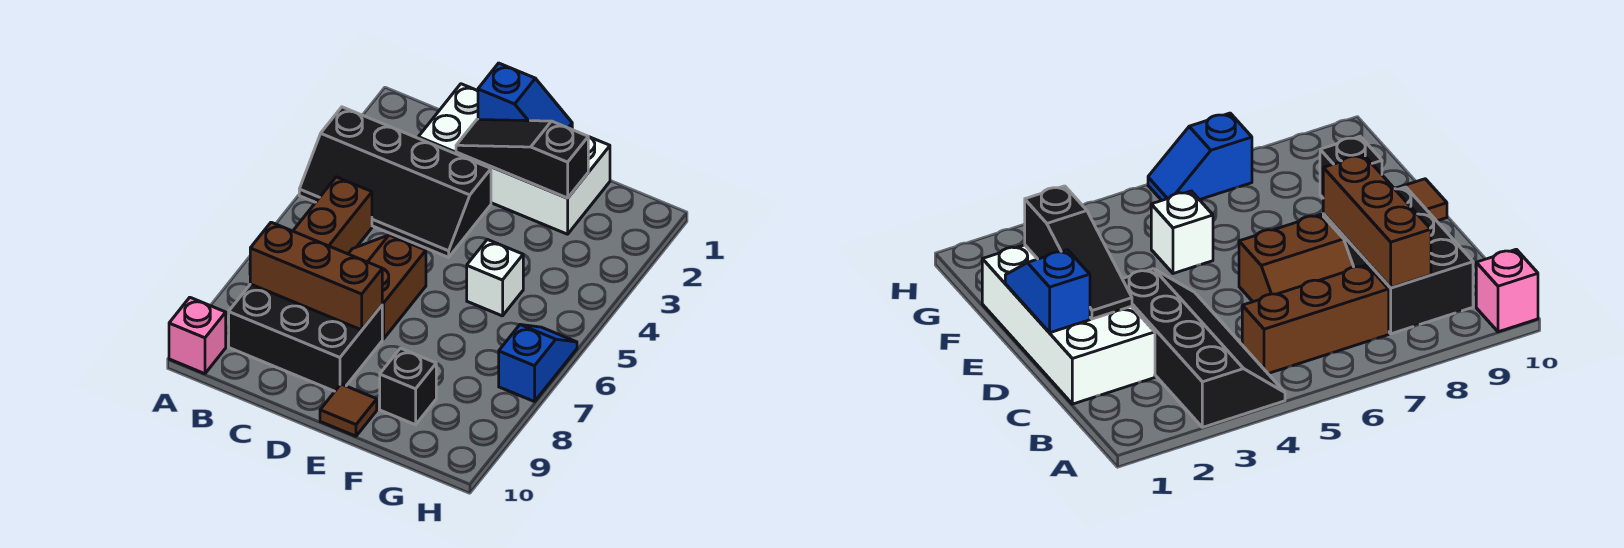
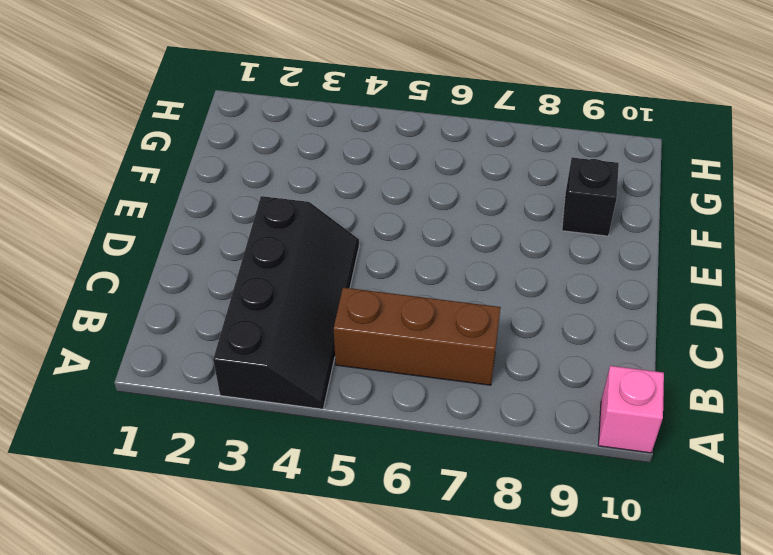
none -> black 2x3 brick [229,284,382,391]
none -> white 2x4 brick [418,84,610,234]
none -> brown 2x2 slope [349,235,426,339]

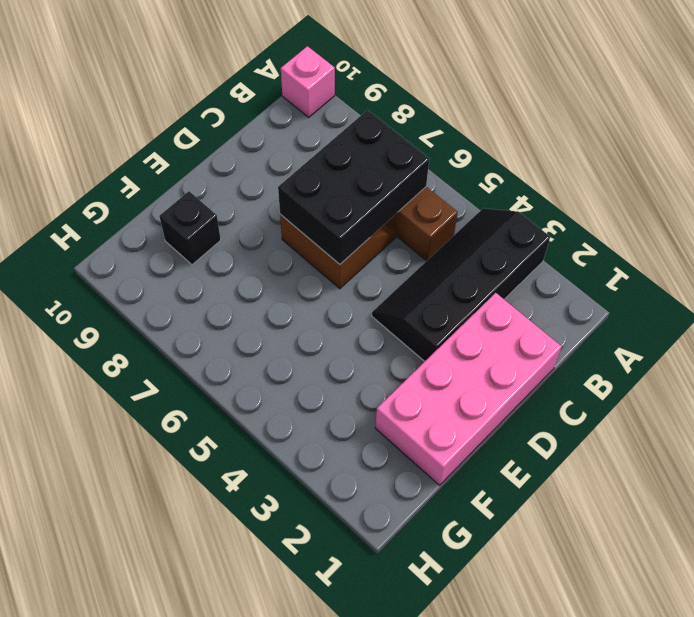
black 2x3 brick [278,110,429,264] -> black 2x3 brick moved to [229,284,382,391]
pink 2x4 brick [375,293,562,485] -> white 2x4 brick [418,84,610,234]
none -> brown 1x1 tile [320,384,377,436]
none -> white 1x1 brick [467,239,523,316]
none -> blue 1x2 slope [499,325,577,402]

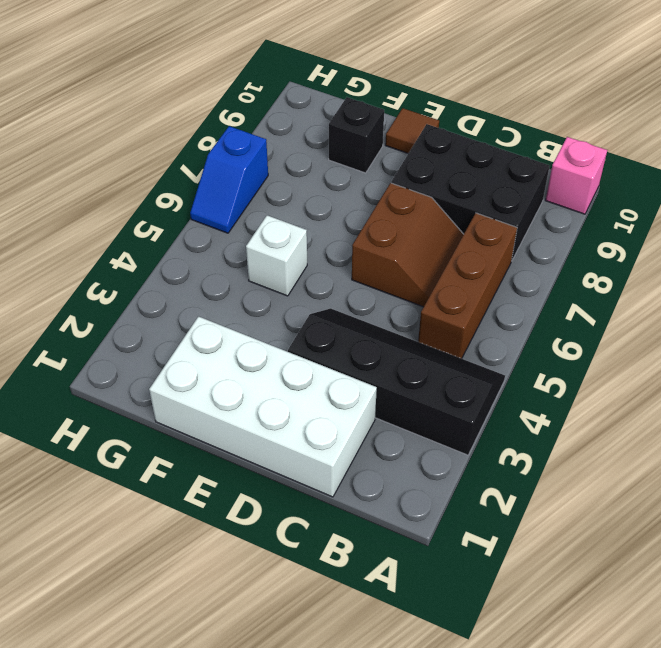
none -> brown 1x3 brick [250,222,382,330]
none -> blue 1x2 slope [478,63,572,129]
none -> black 1x3 slope [456,119,588,198]

